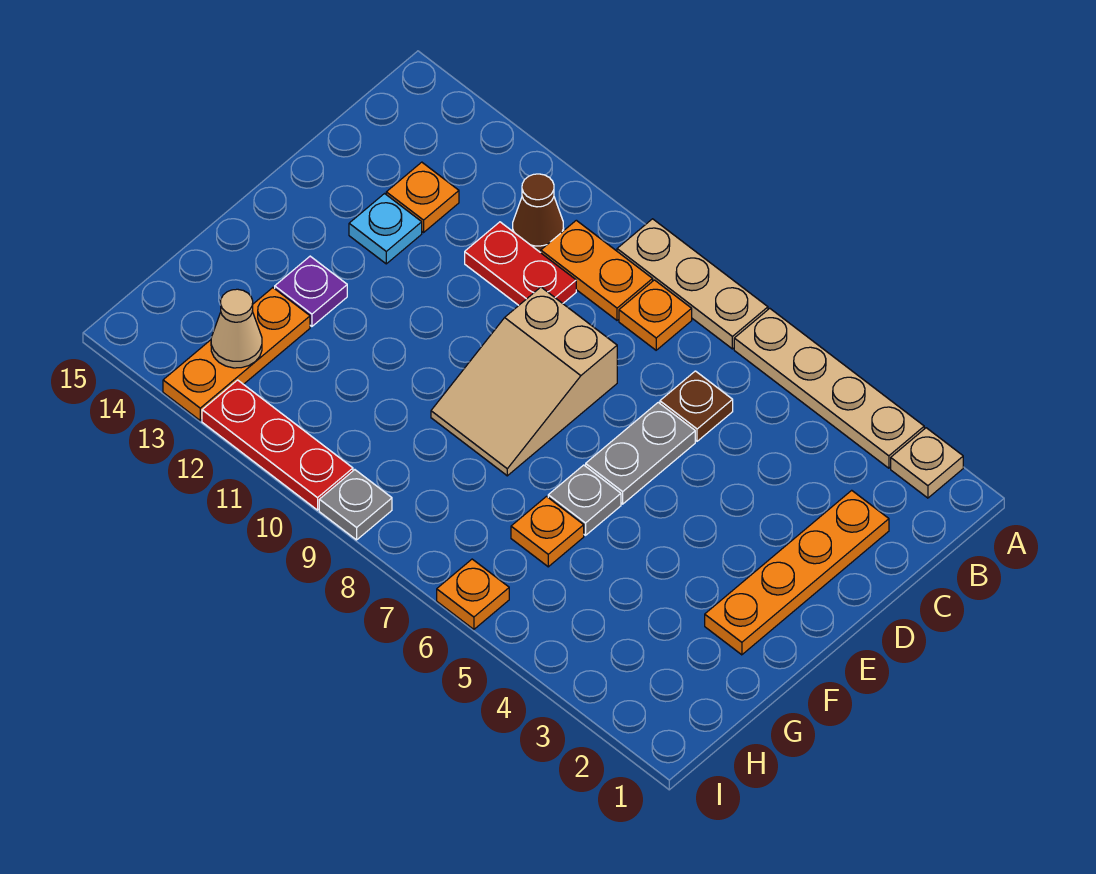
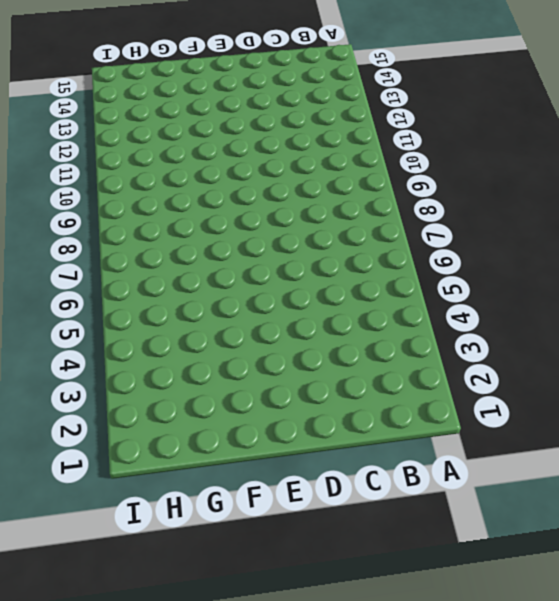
none -> tan 1x1 plate [891,428,963,498]
none -> tan 1x4 plate [734,308,924,468]
none -> tan 1x3 plate [617,219,768,349]

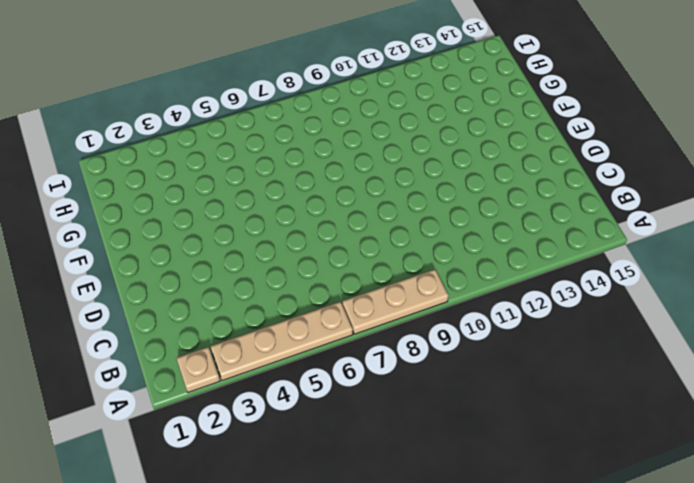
none -> orange 1x1 plate [619,280,692,350]
none -> orange 1x2 plate [540,220,653,320]
none -> brown 1x1 cone [513,174,564,252]

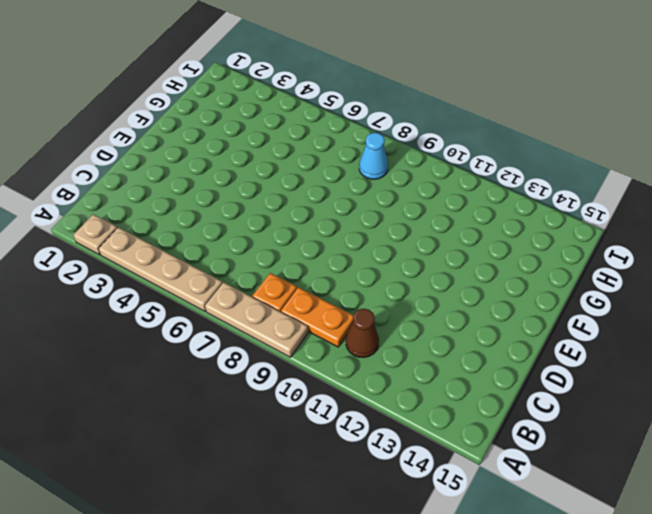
cyan 1x1 cone [359,133,388,179] -> none
none -> orange 1x4 plate [705,490,889,655]
none -> brown 1x1 plate [660,371,733,441]
none -> red 1x2 plate [465,222,576,305]

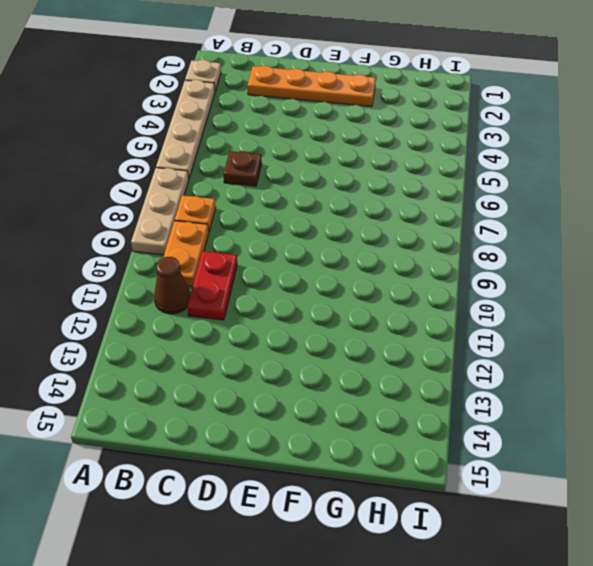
none -> orange 1x1 plate [386,162,459,232]
none -> grey 1x2 plate [586,402,695,504]
none -> tan 2x3 slope [431,287,617,476]

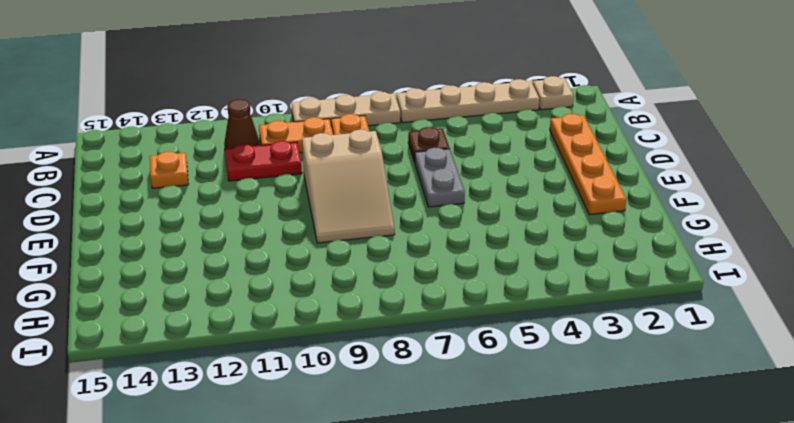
none -> cyan 1x1 plate [349,194,422,264]
none -> grey 1x1 plate [548,465,621,535]
none -> purple 1x1 plate [275,256,347,326]

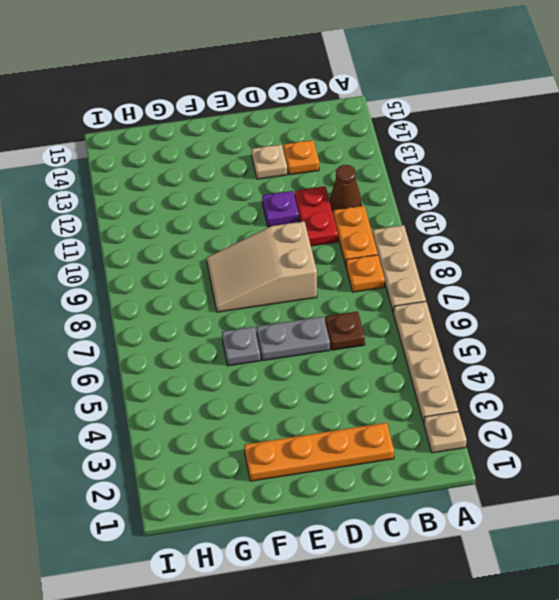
purple 1x1 plate [262,191,299,227] -> purple 1x1 plate moved to [275,256,347,326]
tan 1x1 plate [252,145,287,179] -> cyan 1x1 plate [349,194,422,264]
none -> orange 1x1 plate [511,496,584,567]
none -> orange 1x3 plate [163,288,310,420]
none -> orange 1x1 plate [437,559,509,629]

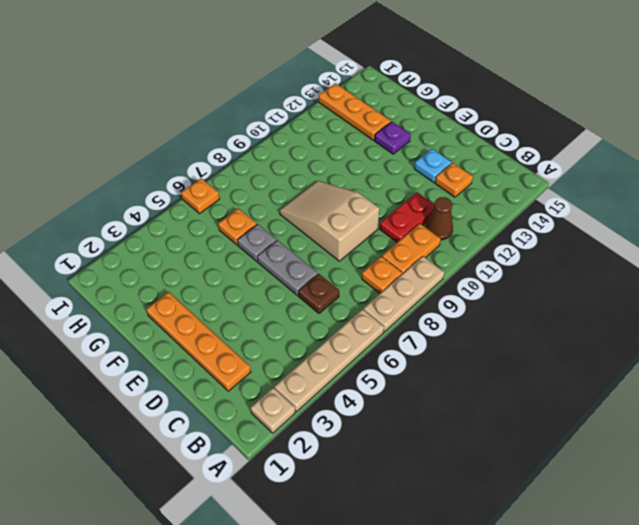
none -> grey 1x1 plate [319,470,392,540]
none -> red 1x3 plate [202,380,353,510]
none -> tan 1x1 cone [211,289,262,368]

